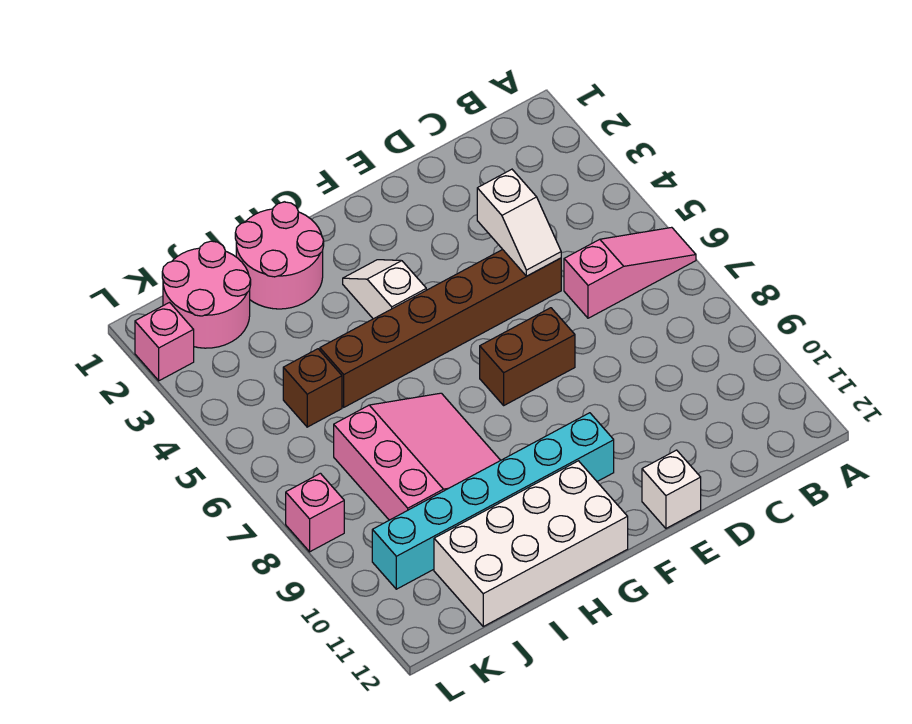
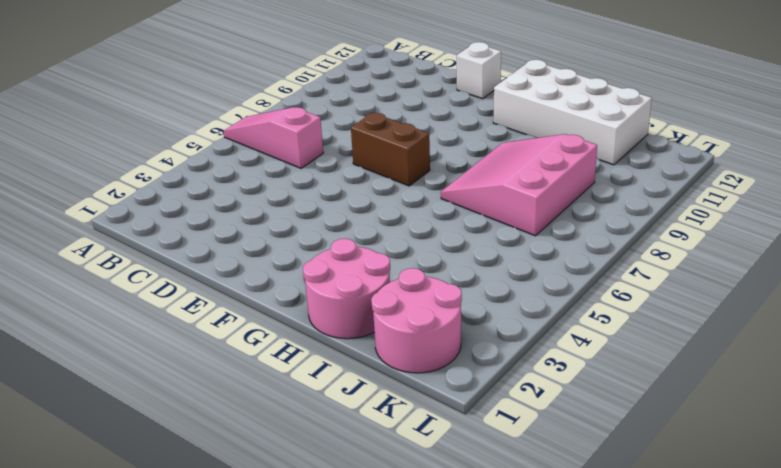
none -> brown 1x6 brick [320,250,561,407]
none -> cyan 1x6 brick [372,413,614,589]
none -> white 1x2 slope [343,260,426,319]

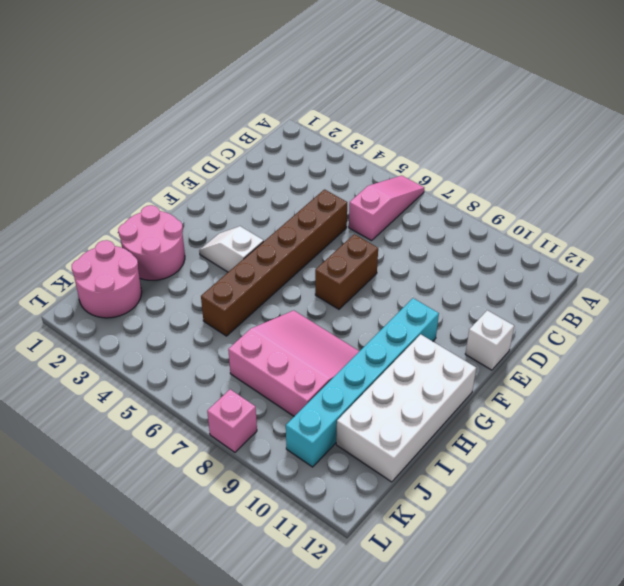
none -> brown 1x1 brick [283,349,342,427]
none -> pink 1x1 brick [135,303,194,381]
none -> white 1x2 slope [477,169,561,276]

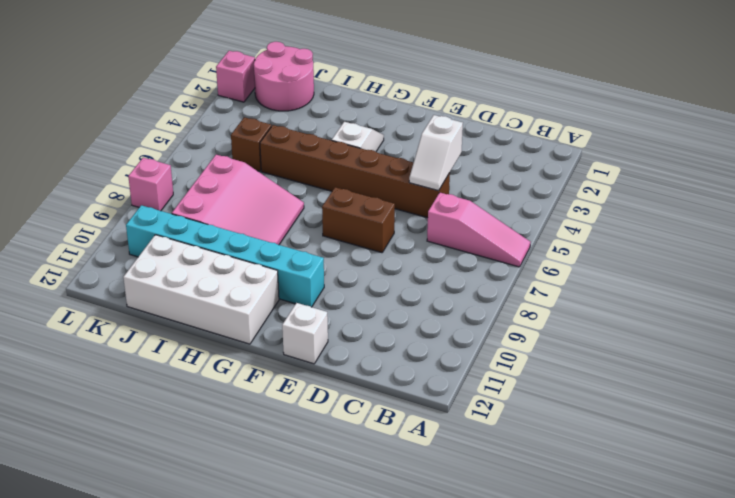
none -> pink 2x2 round brick [235,202,324,309]

